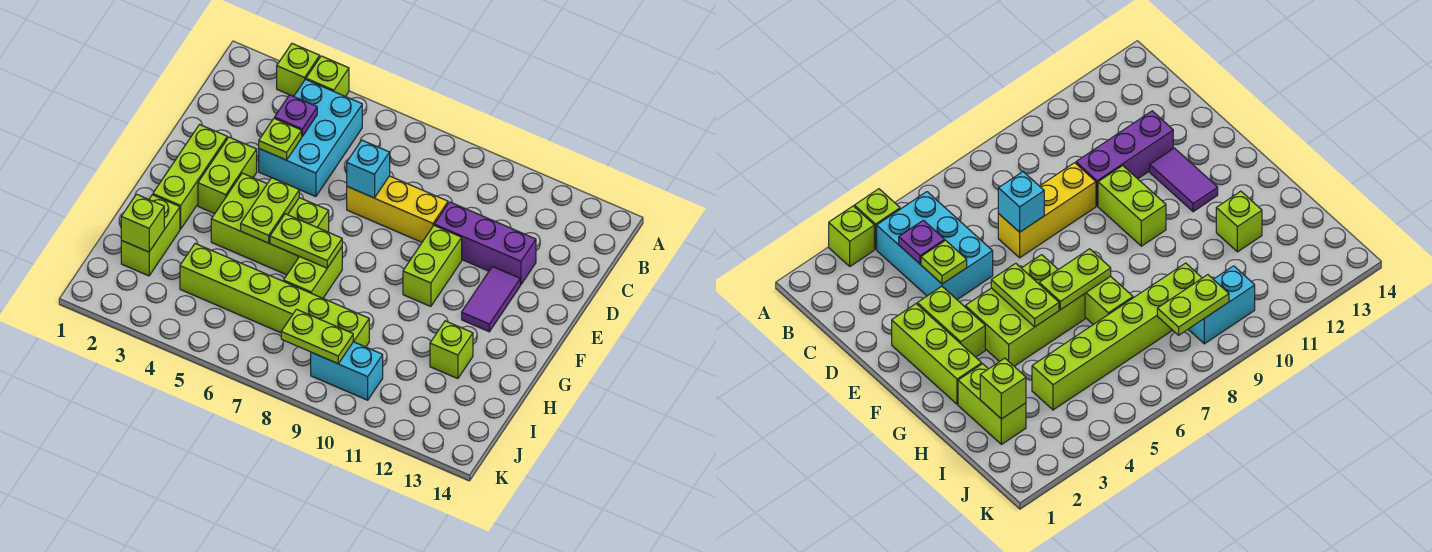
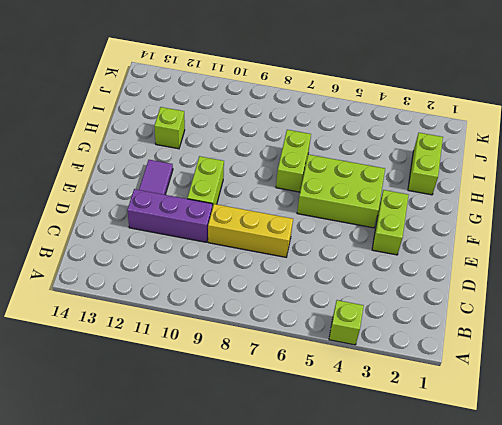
none -> lime 1x1 brick [277,44,320,96]
none -> cyan 2x3 brick [259,79,362,197]
none -> lime 1x3 brick [153,125,227,229]

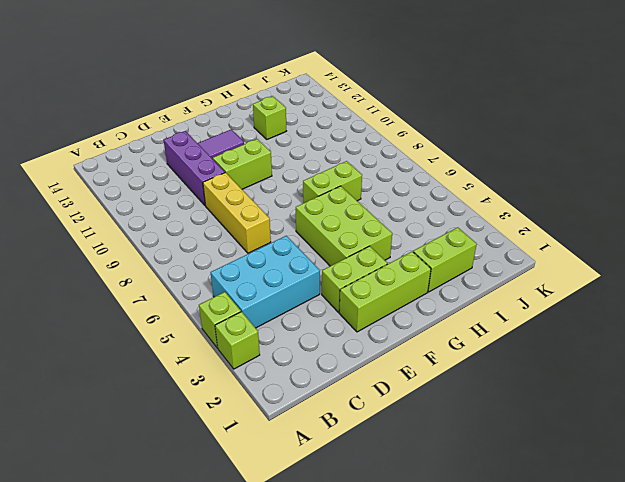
none -> lime 1x6 brick [180,244,369,347]
none -> cyan 1x2 brick [311,342,383,400]
none -> purple 1x1 plate [275,95,317,136]

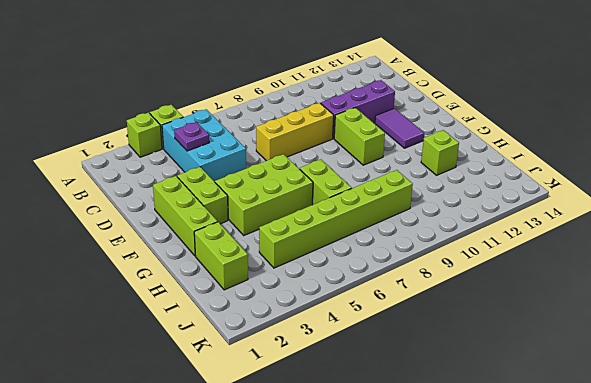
none -> cyan 1x2 brick [311,342,383,400]
none -> lime 1x1 plate [259,118,302,160]
none -> cyan 1x1 brick [347,140,390,198]

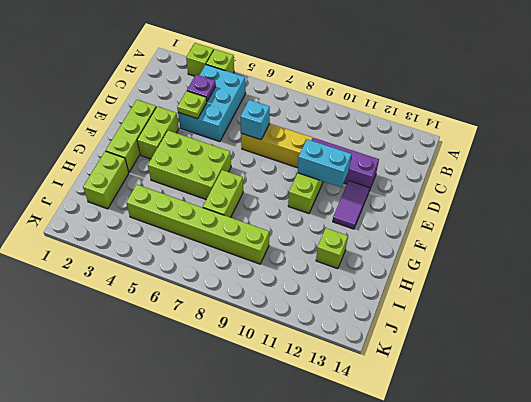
cyan 1x2 brick [298,139,351,187] -> cyan 1x2 brick moved to [311,342,383,400]
none -> lime 1x2 plate [241,178,299,243]
none -> lime 1x2 plate [270,214,342,268]
none -> lime 1x1 brick [121,194,164,252]

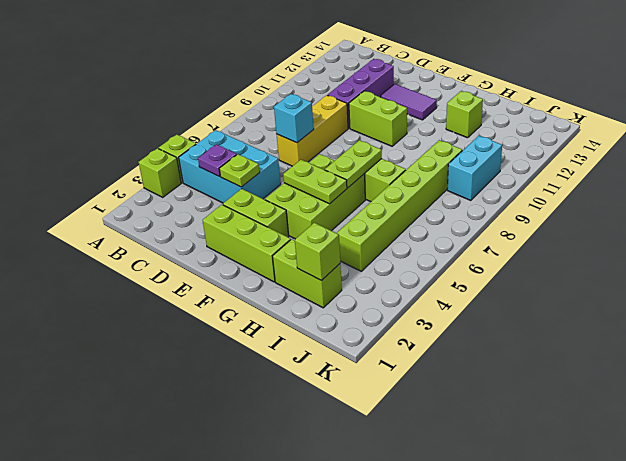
none -> lime 1x2 plate [281,309,353,364]

